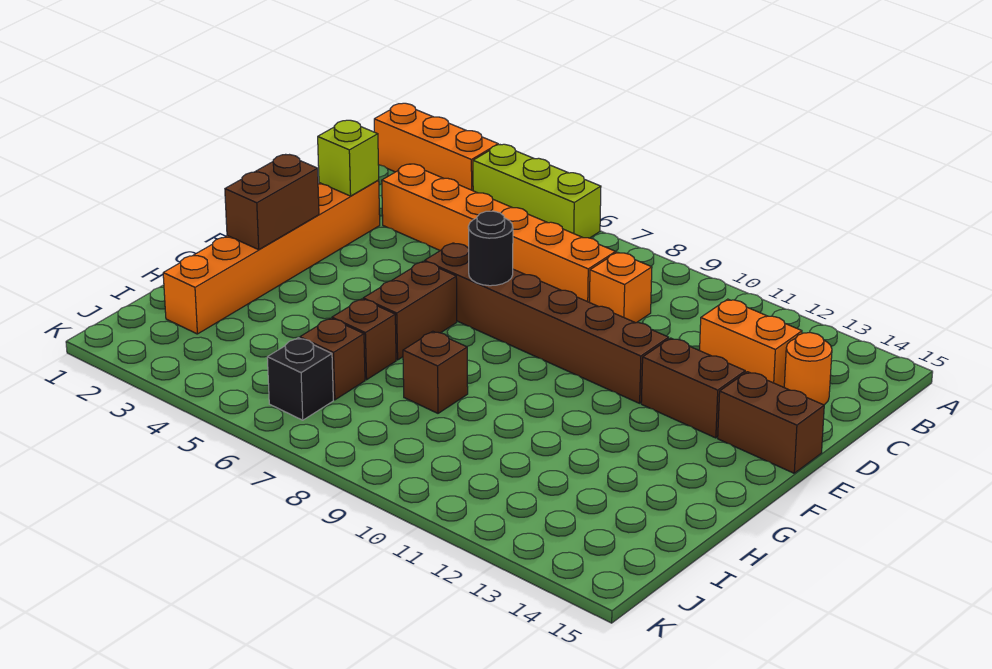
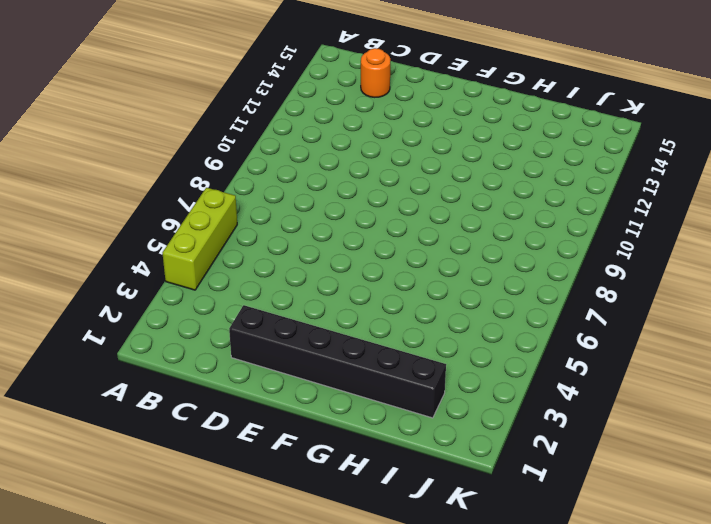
black 1x6 brick [229,305,446,418] -> orange 1x6 brick [163,180,380,334]
none -> orange 1x3 brick [374,103,498,191]
none -> orange 1x6 brick [382,164,616,302]
none -> orange 1x1 brick [589,252,652,323]

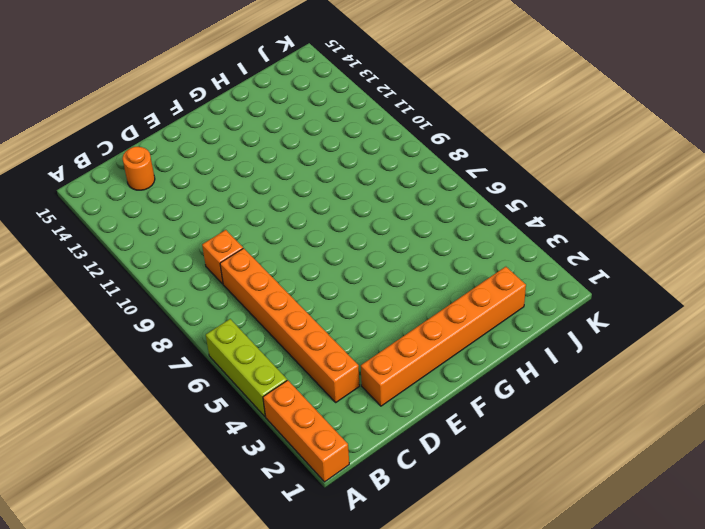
none -> orange 1x2 brick [700,299,802,387]
none -> brown 1x6 brick [425,243,669,403]
none -> brown 1x2 brick [641,338,745,438]

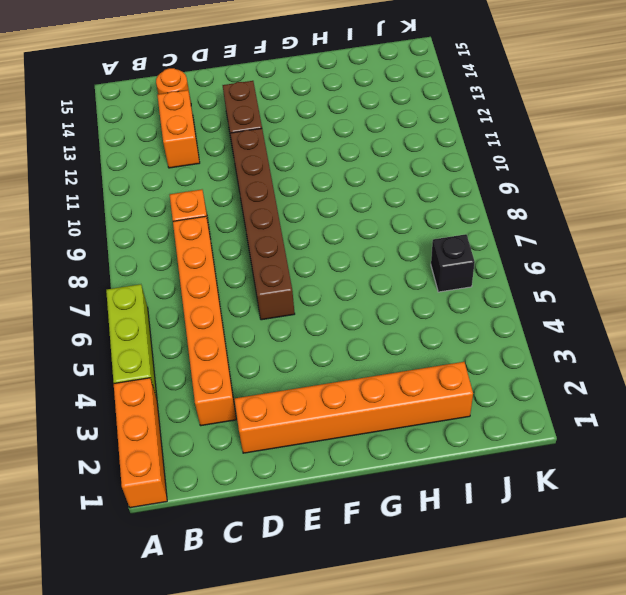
none -> brown 1x2 brick [718,372,824,473]
none -> brown 1x2 brick [363,261,457,360]
none -> brown 1x1 brick [332,299,396,380]

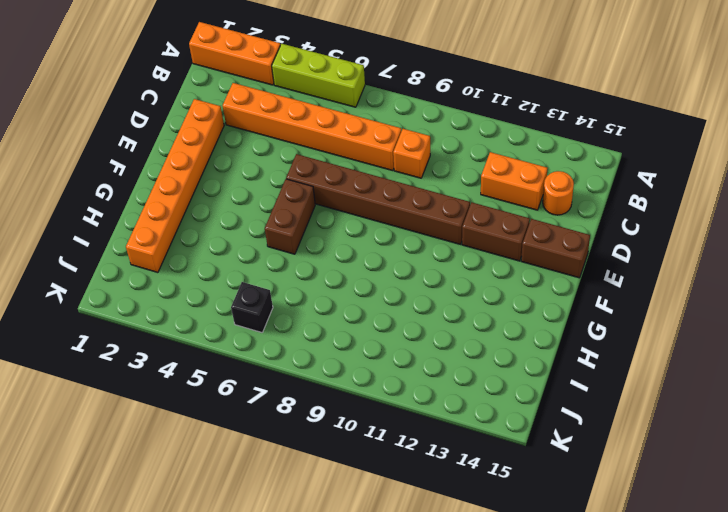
none -> brown 1x1 brick [332,299,396,380]
none -> brown 1x1 brick [403,331,468,413]
none -> brown 1x1 brick [300,318,365,400]

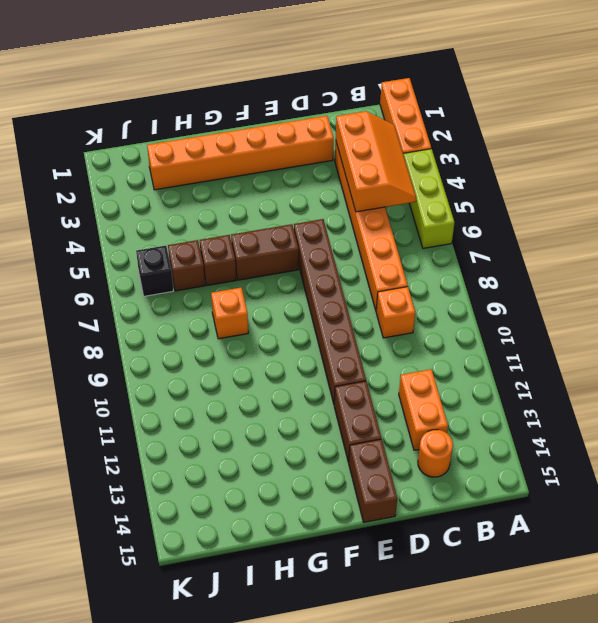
orange 2x3 slope [336,111,416,212] -> none
orange 1x1 brick [211,288,248,339] -> brown 1x1 brick [403,331,468,413]
none -> lime 1x1 brick [318,120,379,196]
none -> black 1x1 round brick [468,211,513,286]
none -> brown 1x2 brick [225,155,319,250]

